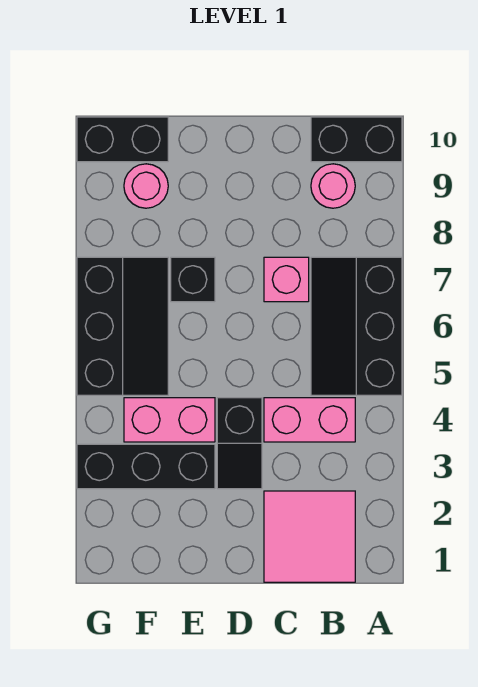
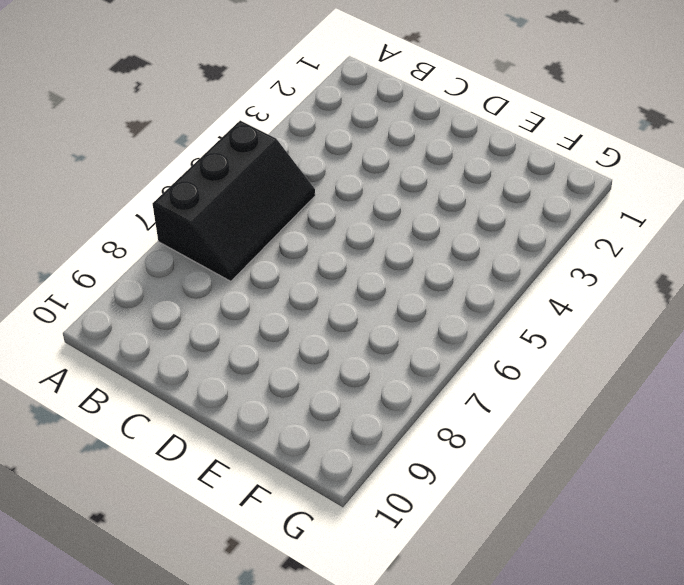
none -> black 1x2 brick [311,117,402,162]
none -> pink 2x2 tile [264,491,355,582]
none -> pink 1x2 brick [264,398,355,442]

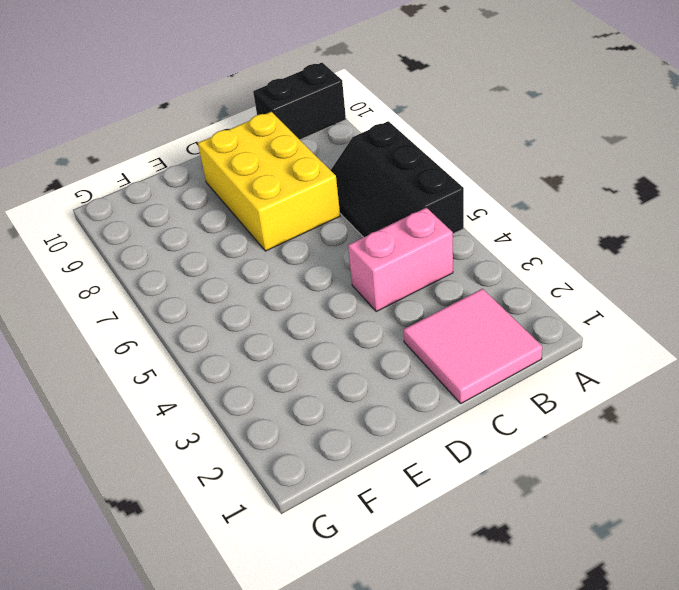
yellow 2x3 brick [198,112,340,251] -> pink 1x1 brick [264,257,309,302]
none -> pink 1x1 round brick [311,164,355,208]
none -> black 1x2 slope [217,398,262,489]
none -> black 1x3 brick [77,444,215,489]

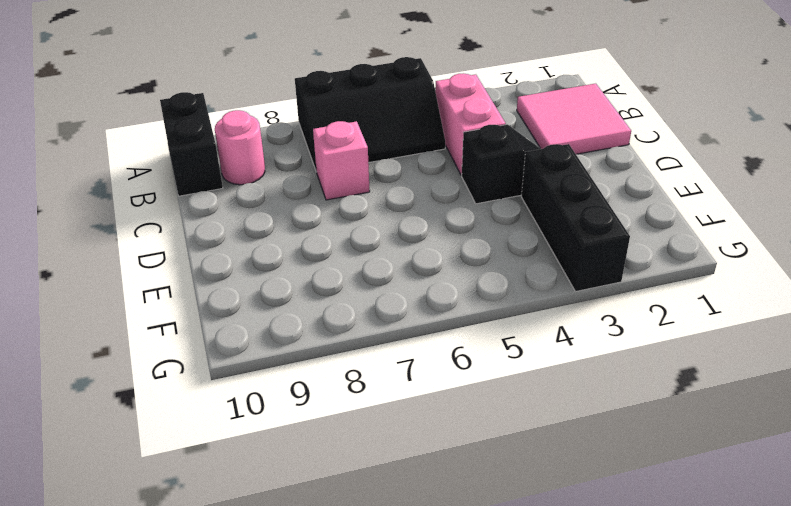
none -> pink 1x2 brick [124,398,215,442]
none -> black 1x1 brick [171,257,215,302]
none -> black 2x3 slope [77,257,168,395]

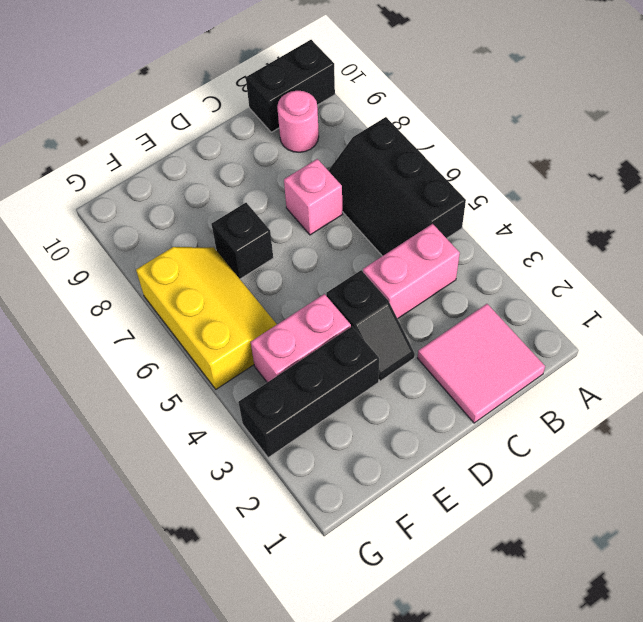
yellow 2x3 slope [136,247,277,389] -> black 2x3 slope [77,257,168,395]
none -> pink 1x1 round brick [124,164,168,208]
none -> black 1x2 brick [77,117,168,162]

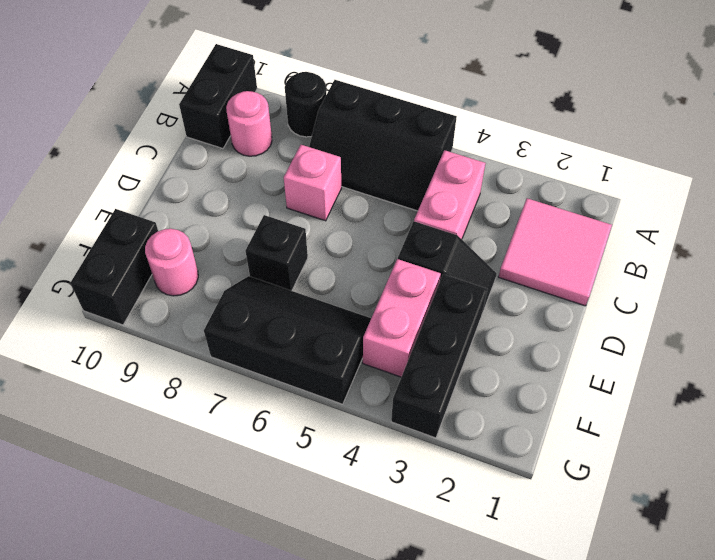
black 1x1 round brick [285,72,326,137] -> none

